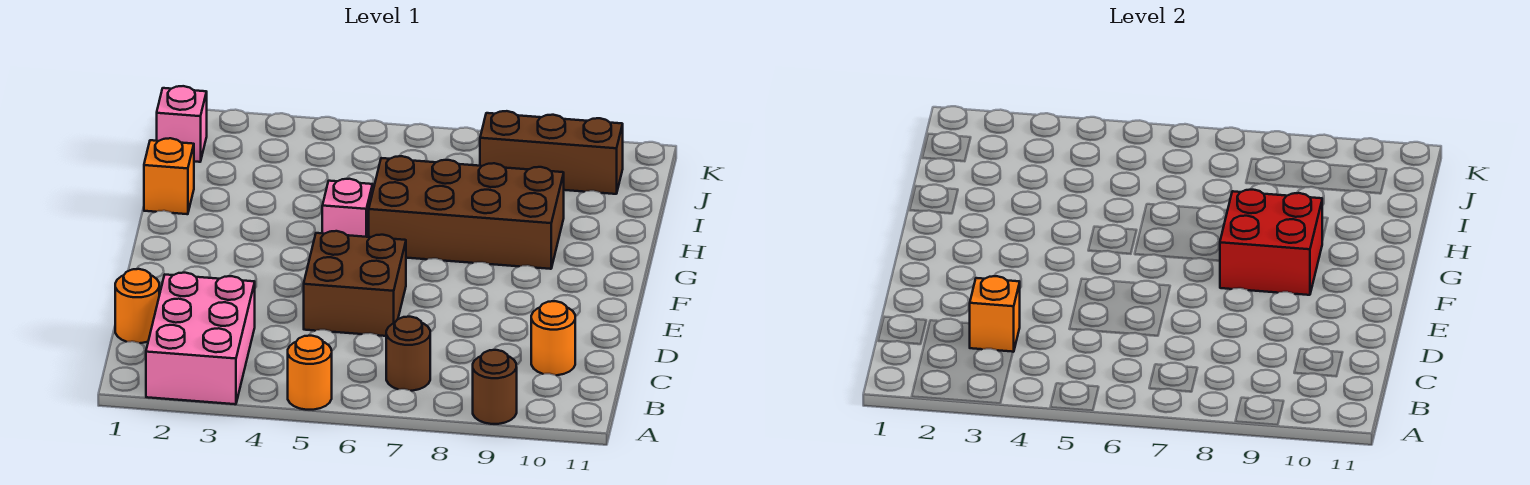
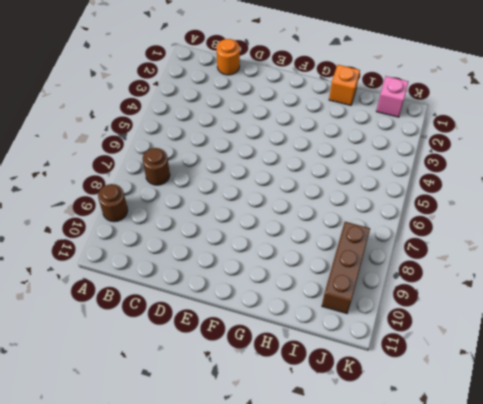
none -> pink 2x3 brick [146,273,255,404]
none -> orange 1x1 round brick [288,336,332,410]
none -> orange 1x1 round brick [531,301,575,375]

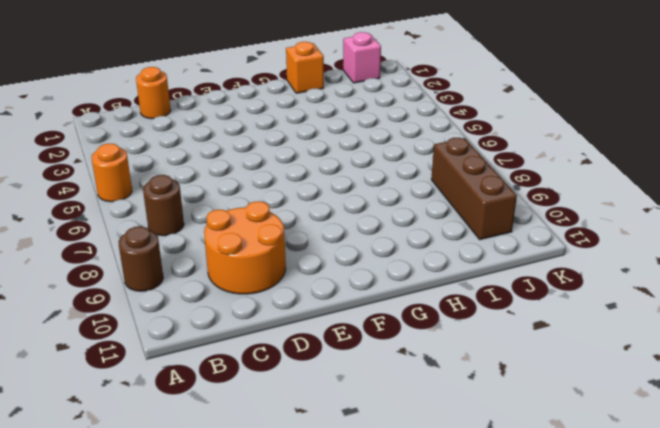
orange 2x2 round brick [204,201,286,294] -> orange 1x1 round brick [531,301,575,375]
none -> pink 2x3 brick [146,273,255,404]
none -> brown 2x2 brick [304,231,406,336]
none -> pink 1x1 brick [322,179,373,237]

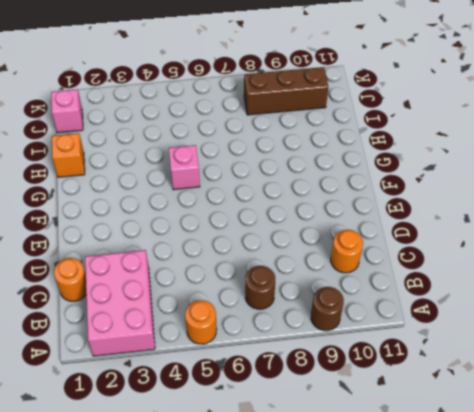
none -> brown 2x2 brick [304,231,406,336]
none -> brown 2x4 brick [369,156,564,269]
none -> orange 1x1 brick [970,276,1020,352]

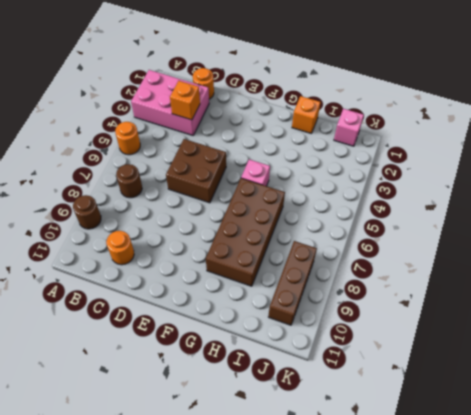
none -> red 2x2 brick [1220,190,1322,295]

